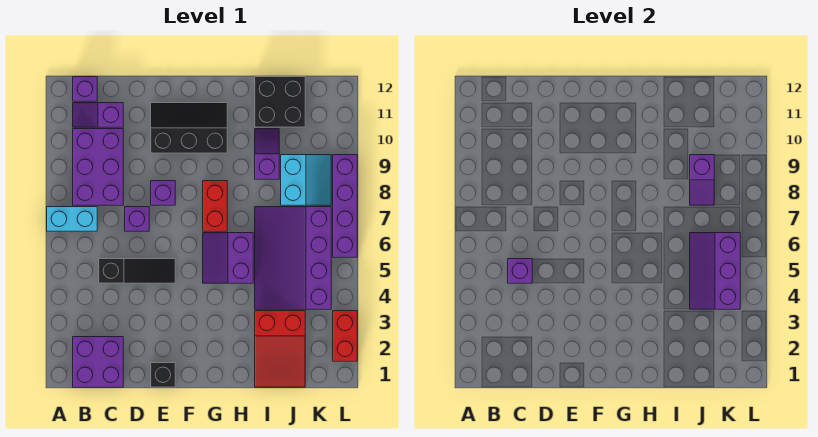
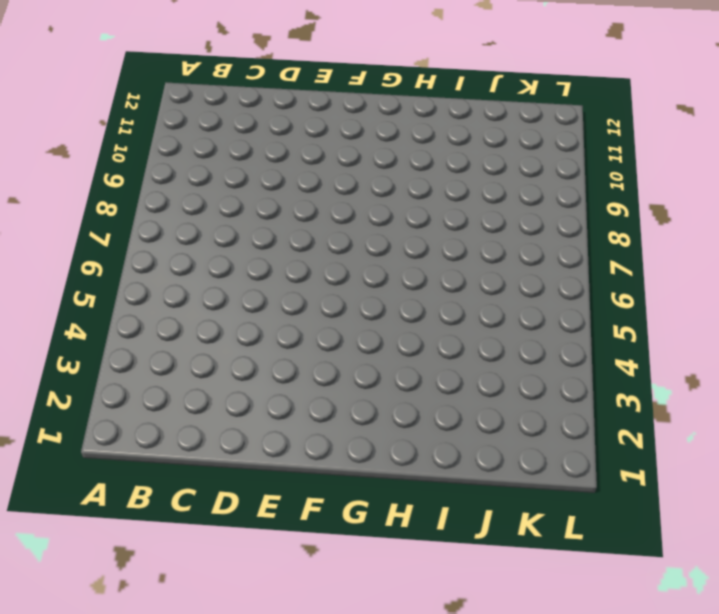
none -> cyan 1x2 brick [47,207,97,231]
none -> purple 2x2 brick [73,337,123,387]
none -> purple 2x3 brick [73,129,123,205]

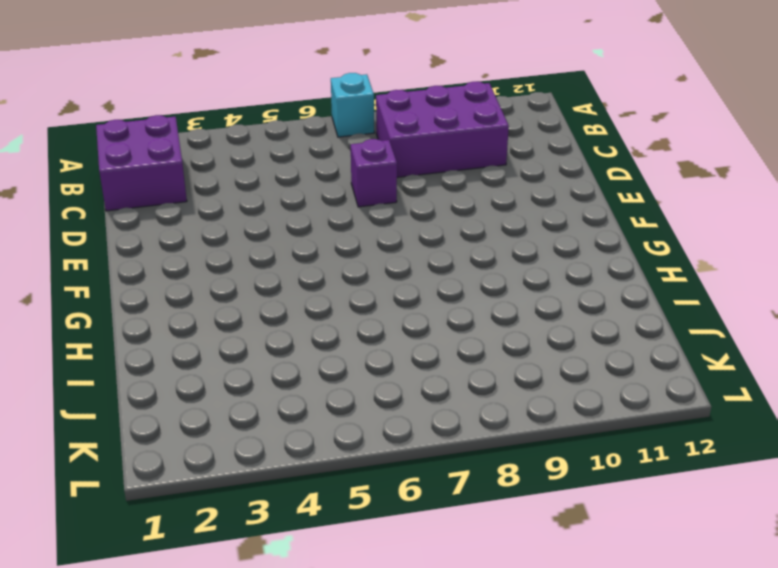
cyan 1x1 brick [331,73,374,137] -> cyan 1x2 brick [47,207,97,231]
none -> purple 1x2 slope [73,103,123,127]
none -> purple 1x1 brick [73,77,97,101]
none -> black 1x3 slope [99,259,175,283]

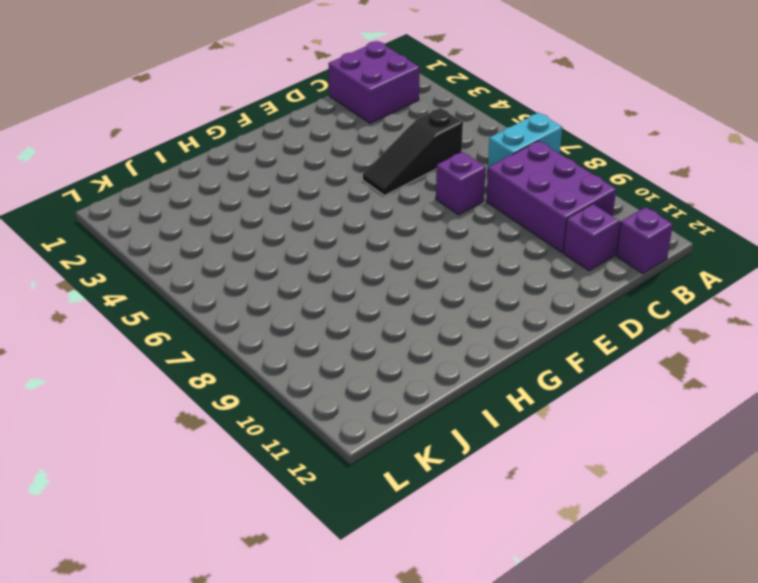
none -> black 1x1 brick [151,363,175,387]
none -> purple 1x1 brick [151,181,175,205]
none -> black 2x3 slope [151,103,227,153]

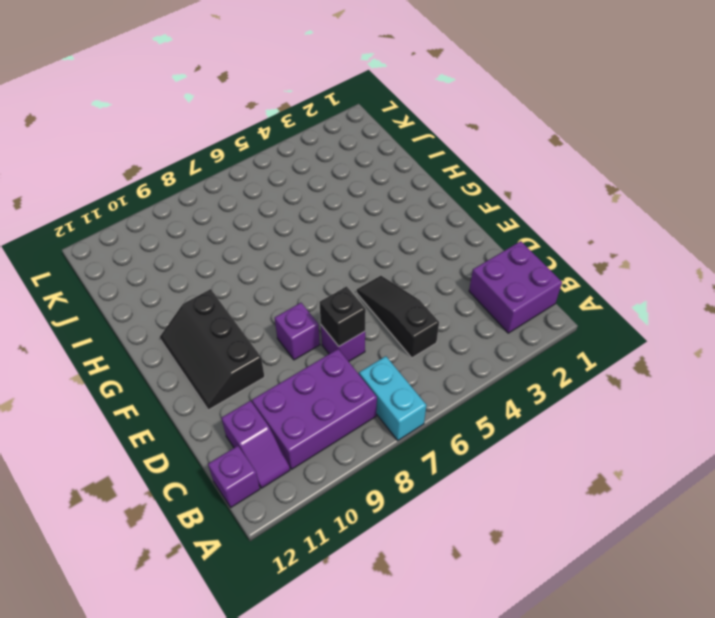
black 1x1 brick [319,286,366,346] -> black 1x1 brick moved to [151,363,175,387]
none -> purple 2x2 slope [203,233,253,283]
none -> red 1x2 brick [203,181,227,231]
none -> red 2x3 slope [255,311,305,387]

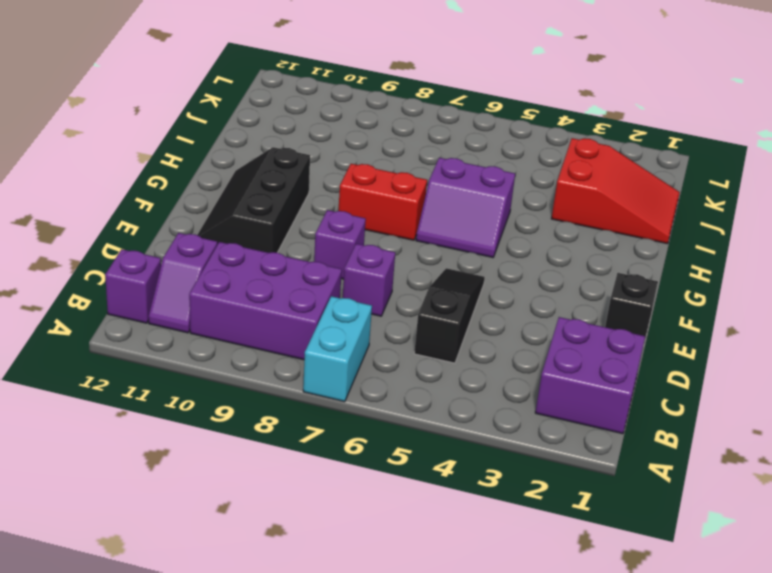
none -> purple 3x4 slope [255,207,331,309]
none -> purple 1x2 slope [255,129,279,179]
none -> black 2x2 brick [255,77,305,127]

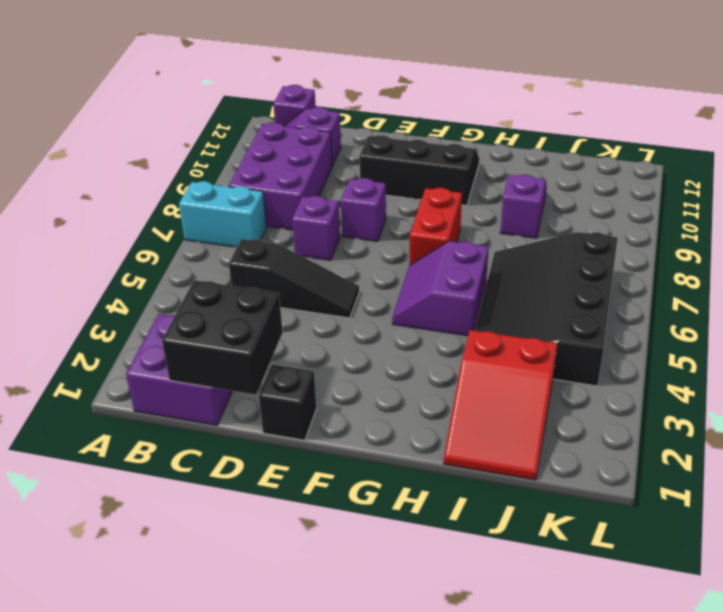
black 2x2 brick [162,280,283,395] -> black 2x2 brick moved to [255,77,305,127]
black 3x4 slope [475,232,618,386] -> purple 3x4 slope [255,207,331,309]
none -> cyan 2x2 slope [281,155,331,205]
none -> red 1x2 brick [333,311,357,361]
none -> purple 1x4 brick [333,155,357,257]

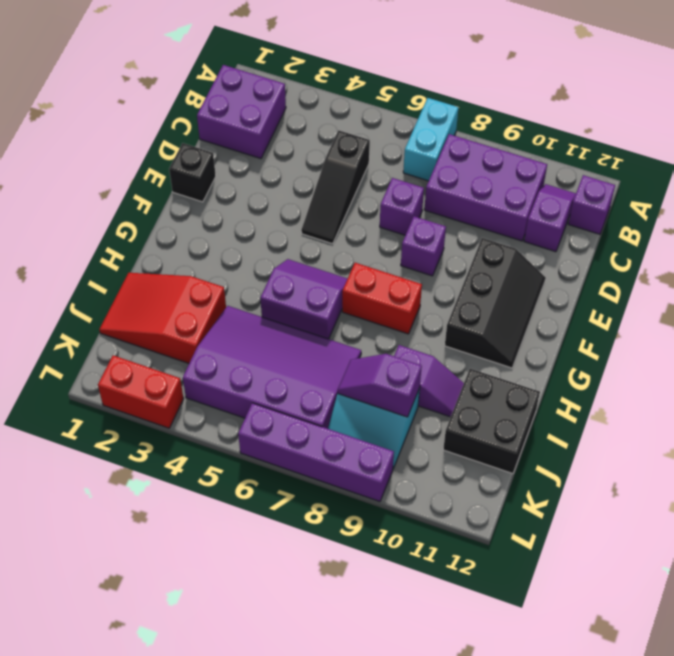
none -> purple 1x1 brick [508,259,532,283]
none -> purple 2x3 slope [690,233,740,309]

